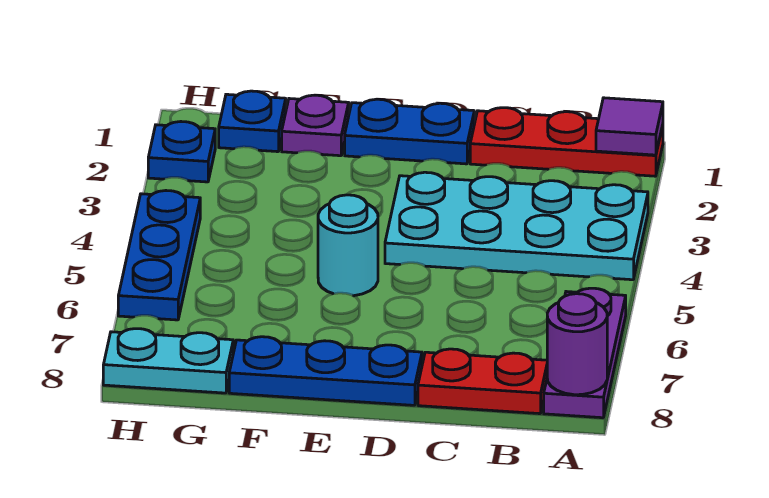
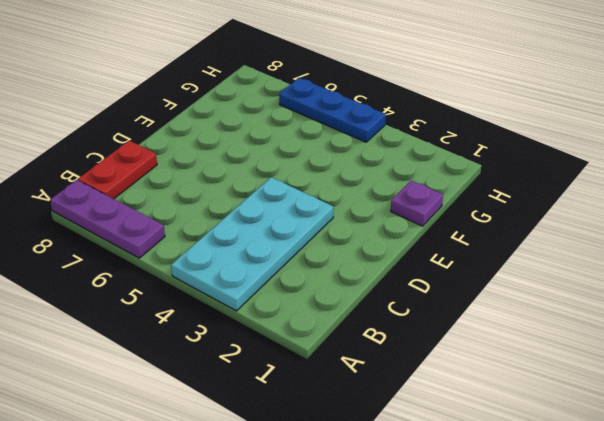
none -> red 1x3 plate [470,108,663,176]
none -> blue 1x2 plate [345,99,474,164]
none -> blue 1x3 plate [229,337,422,405]

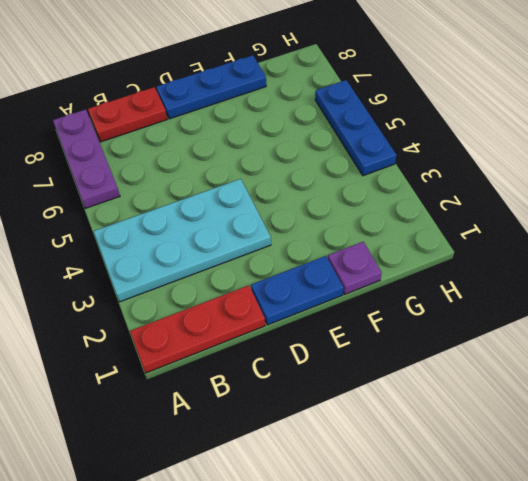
none -> cyan 1x1 round brick [318,195,378,296]
none -> blue 1x1 plate [219,91,286,152]
none -> cyan 1x2 plate [103,329,233,393]

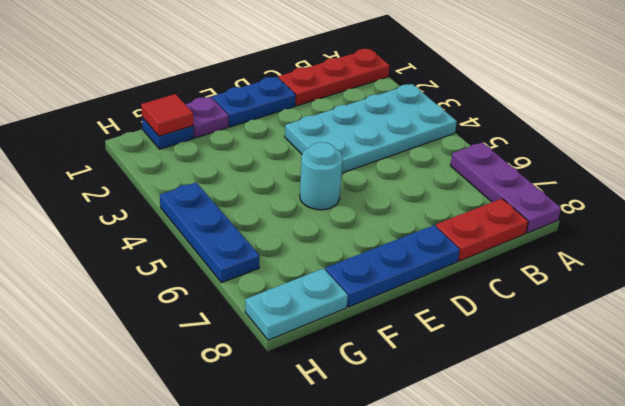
red 1x1 tile [141,94,193,136] -> none
none -> blue 1x1 plate [148,122,215,182]
none -> purple 1x1 tile [596,98,663,155]
none -> purple 1x1 round brick [547,294,607,395]

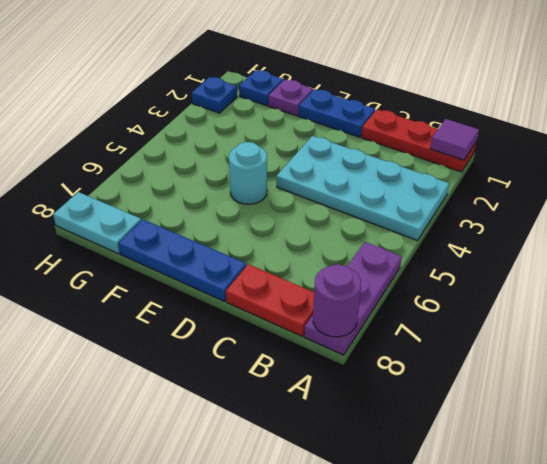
none -> blue 1x3 plate [118,191,200,320]

